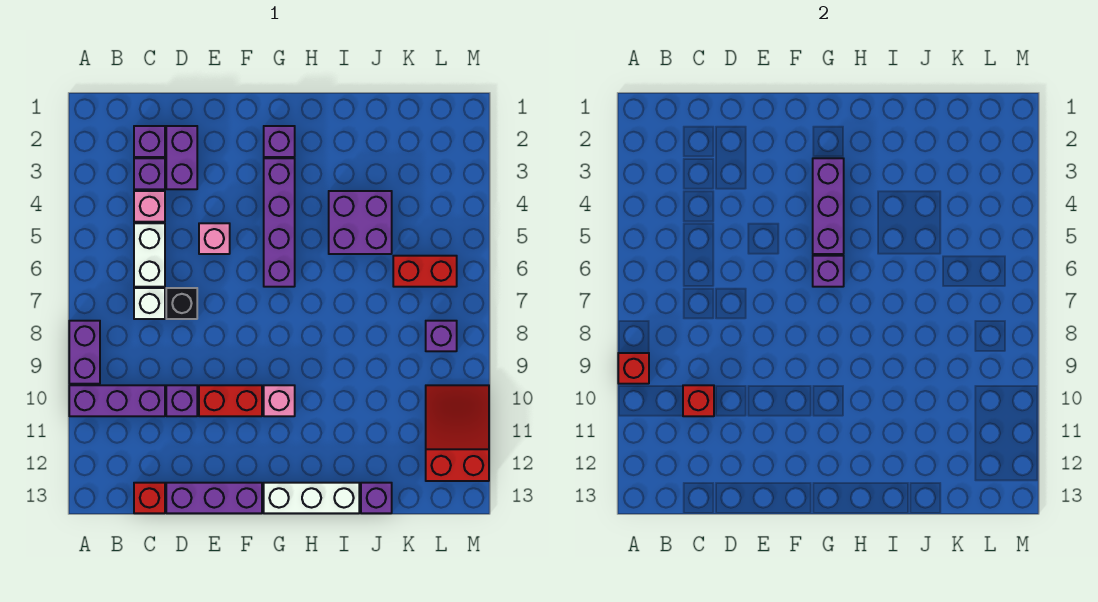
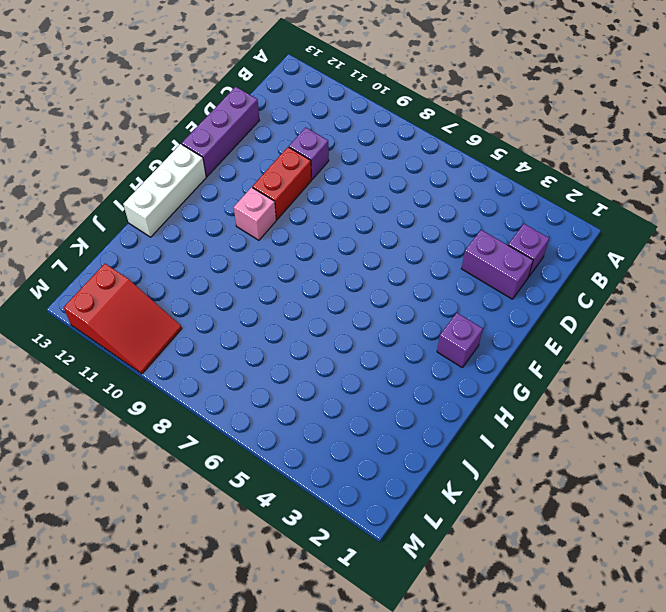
none -> purple 1x2 brick [69,321,100,384]
none -> purple 1x3 brick [69,385,165,416]
none -> purple 1x1 brick [134,158,165,189]

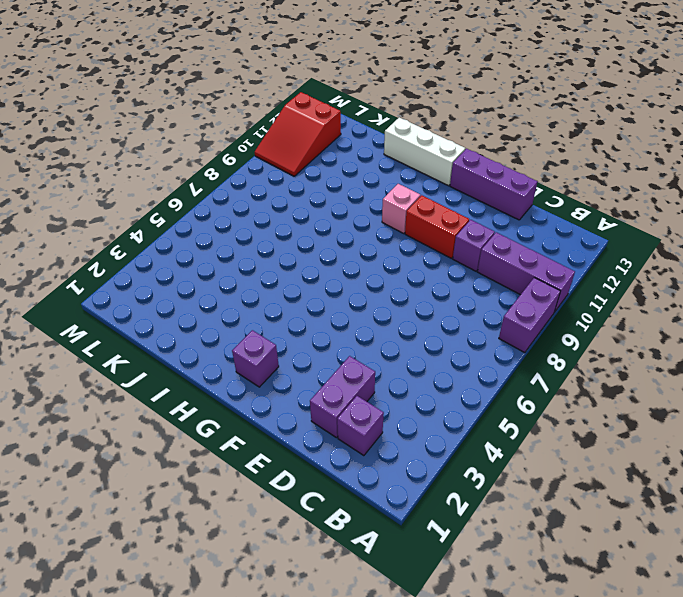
none -> purple 1x1 brick [134,158,165,189]
none -> pink 1x1 brick [134,191,165,222]
none -> white 1x2 brick [134,223,165,287]

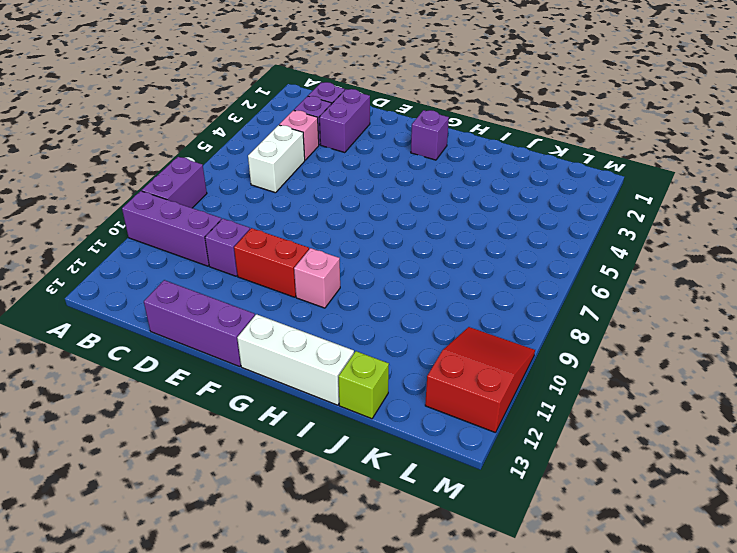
lime 1x1 brick [338,351,389,419] -> purple 1x1 brick [361,483,392,513]
none -> white 1x1 brick [134,288,165,319]
none -> red 1x1 brick [134,483,165,513]
none -> black 1x1 brick [166,288,197,319]

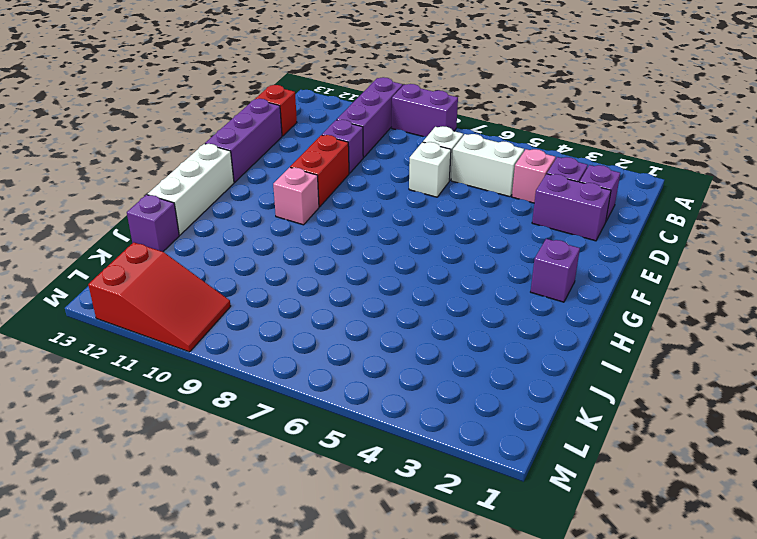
white 1x1 brick [409,142,451,197] -> black 1x1 brick [166,288,197,319]
none -> pink 1x1 brick [199,223,230,254]
none -> purple 1x4 brick [264,158,295,287]
none -> purple 2x2 brick [329,191,392,254]

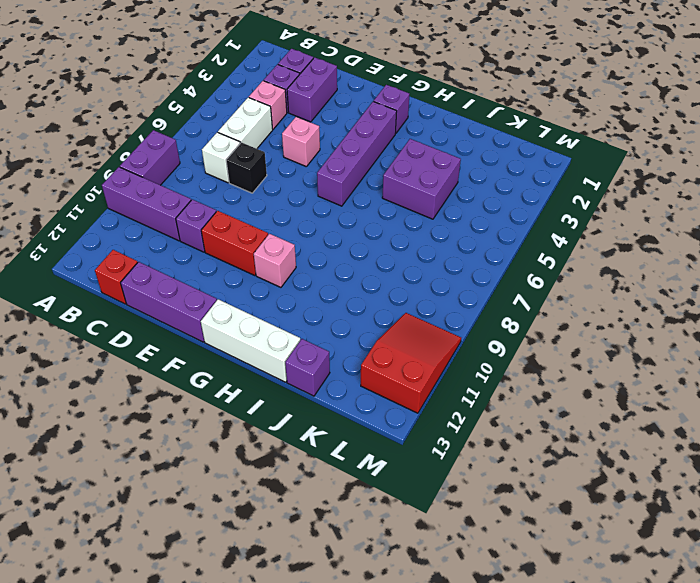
none -> red 1x2 brick [393,256,457,287]
none -> purple 1x1 brick [426,321,457,351]
none -> red 1x1 brick [618,353,649,384]

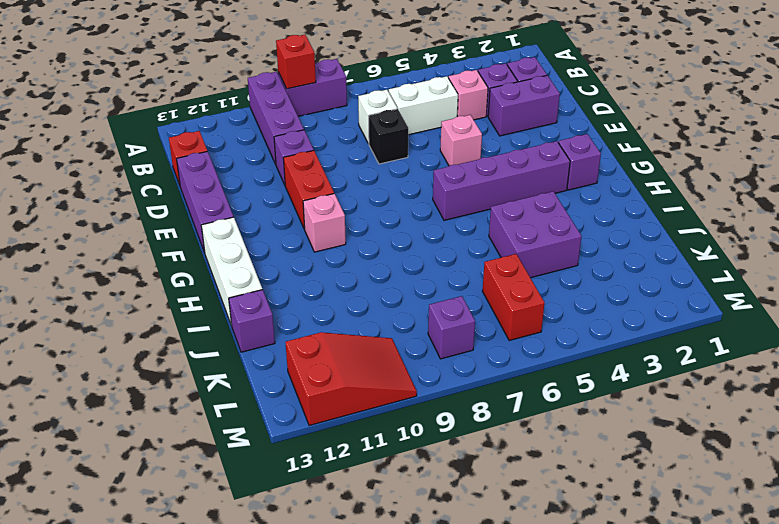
none -> red 1x1 brick [683,385,714,416]
none -> purple 1x3 brick [813,158,844,254]
none -> purple 1x1 brick [813,256,844,287]

